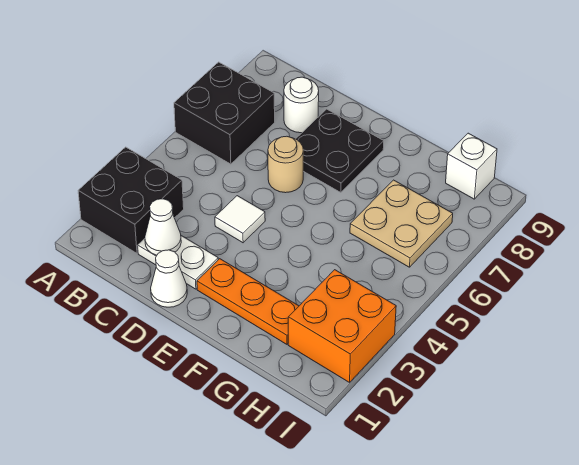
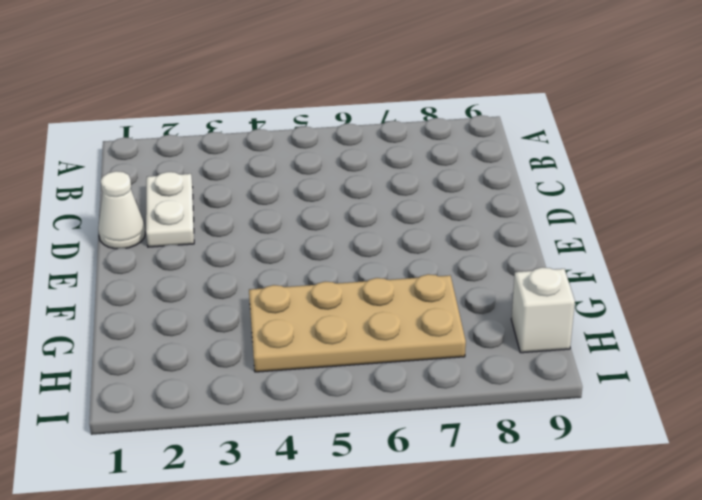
tan 2x4 plate [249,274,466,372] -> tan 2x2 plate [350,180,453,267]
none -> black 2x2 brick [78,147,184,253]
none -> black 2x2 brick [174,62,275,164]
none -> white 1x1 round brick [284,77,319,133]

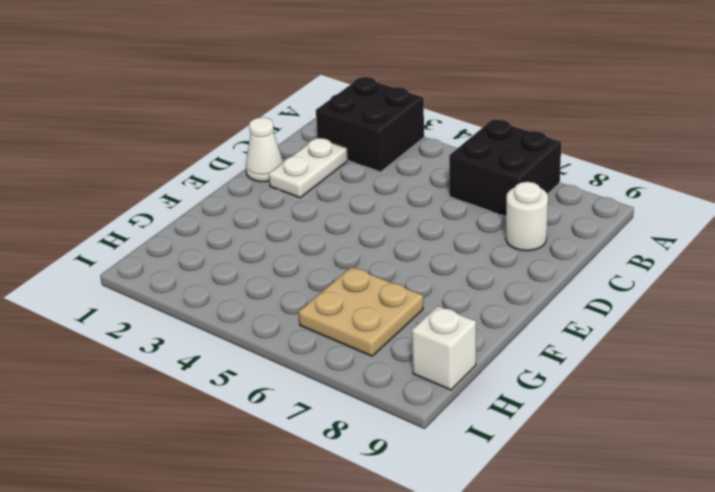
none -> white 1x1 tile [215,196,265,243]
none -> tan 1x1 round brick [268,136,303,193]
none -> black 2x2 plate [296,109,384,193]

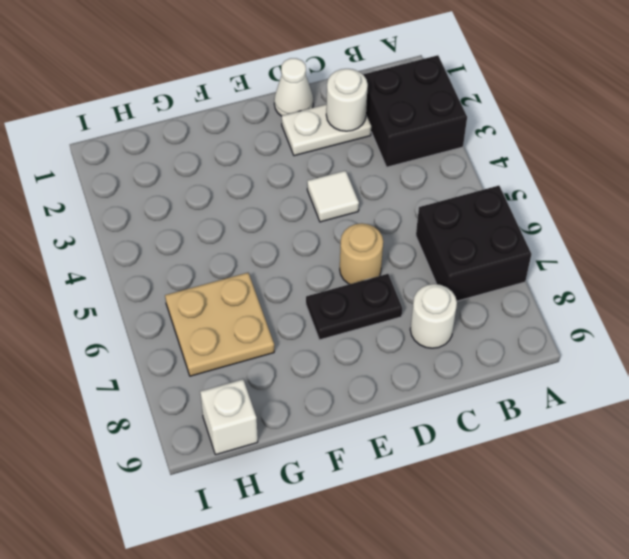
white 1x1 round brick [326,69,368,131] -> white 1x1 cone [145,199,181,255]
black 1x2 plate [306,274,402,340] -> black 2x2 plate [296,109,384,193]
none -> orange 1x3 plate [197,259,299,344]
none -> orange 2x2 brick [288,270,396,382]

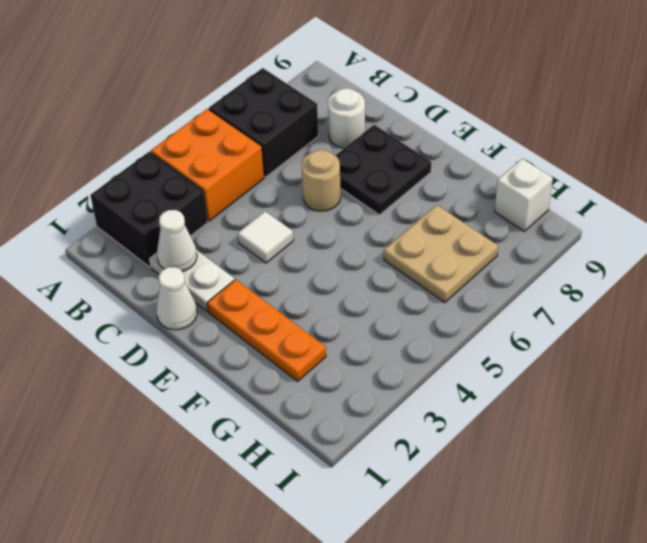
orange 2x2 brick [151,109,264,221] -> orange 2x2 brick moved to [288,270,396,382]

